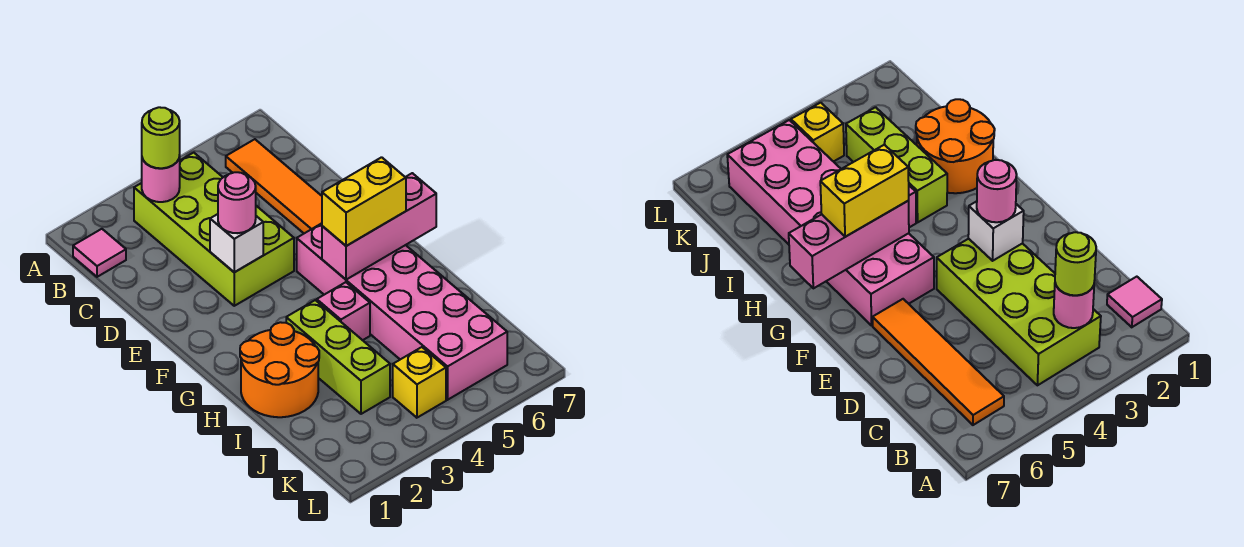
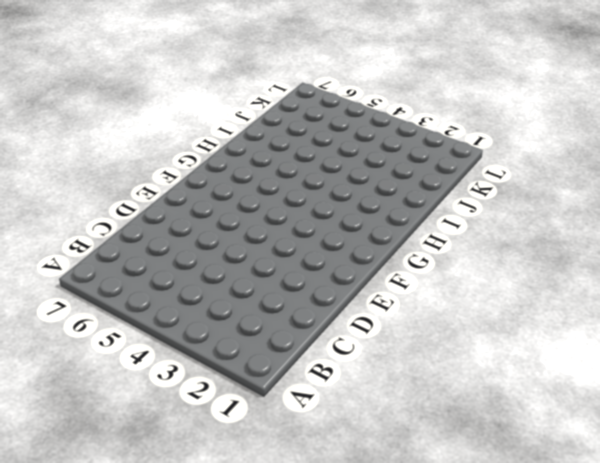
none -> pink 1x1 tile [73,229,126,277]
none -> lime 2x4 brick [134,153,294,306]
none -> orange 1x4 tile [226,139,322,233]

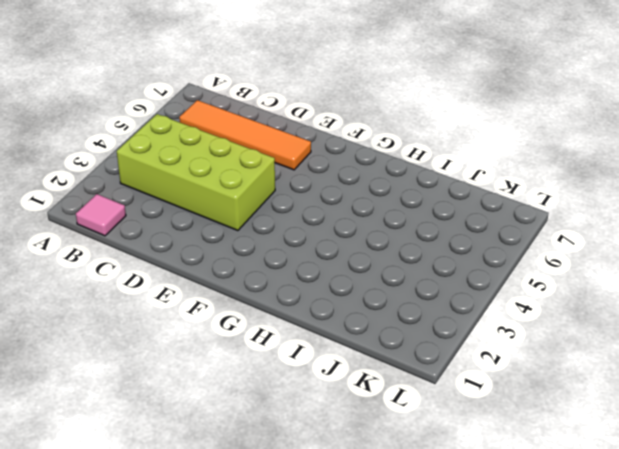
none -> pink 2x6 brick [297,223,507,400]
none -> orange 2x2 round brick [240,322,319,417]
none -> lime 1x3 brick [286,300,390,414]

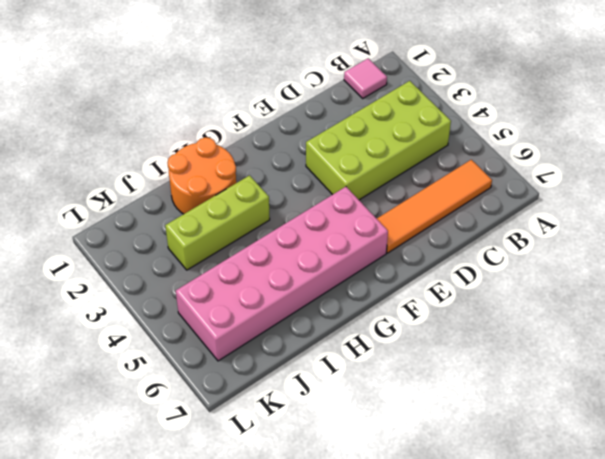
none -> pink 1x1 brick [317,282,370,340]
none -> yellow 1x1 brick [393,347,446,418]
none -> pink 1x1 round brick [142,155,180,202]

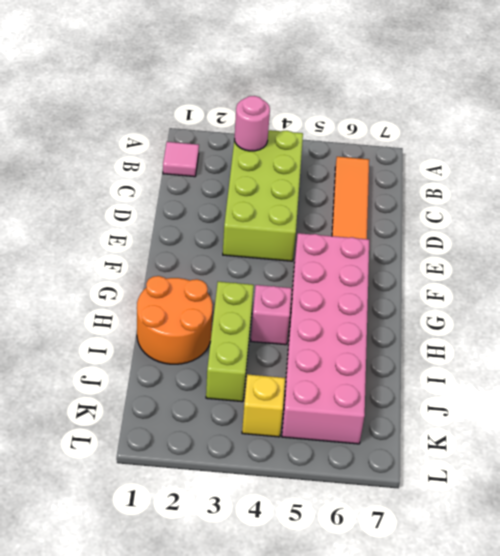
none -> white 1x1 brick [210,214,263,272]
none -> pink 1x3 brick [322,173,436,280]
none -> lime 1x1 round brick [142,107,180,168]

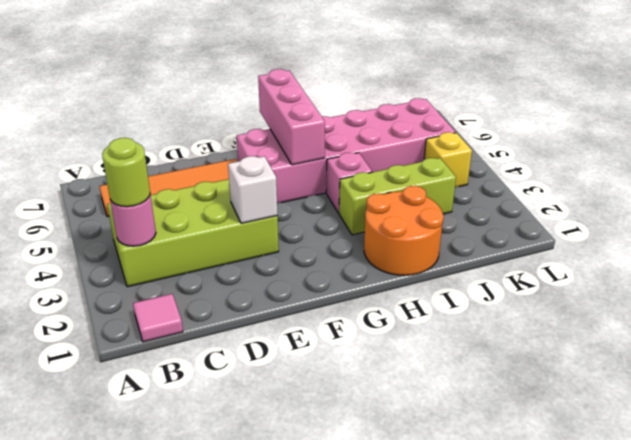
none -> pink 1x1 round brick [218,172,256,233]
none -> yellow 1x2 brick [322,157,406,246]

